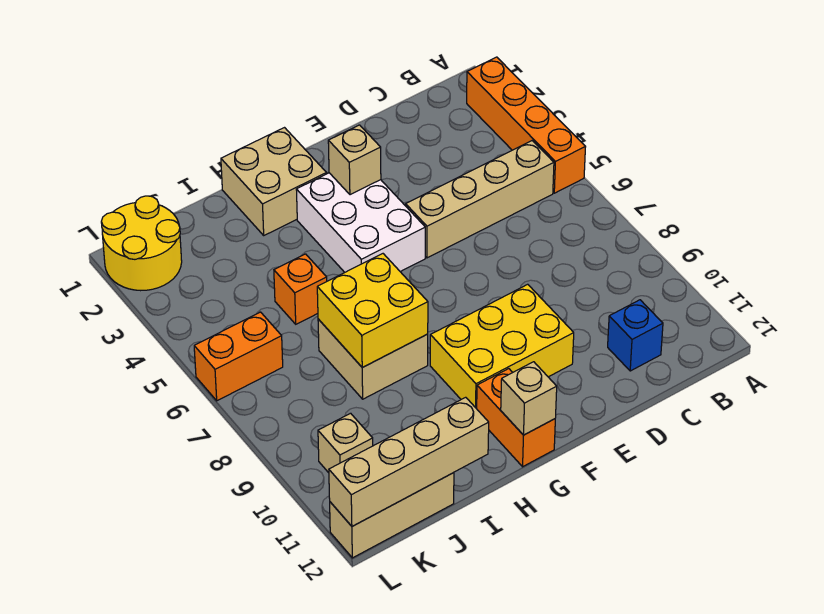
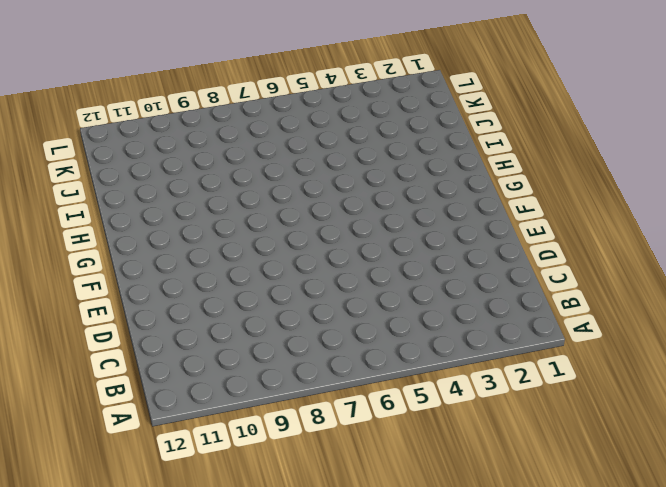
none -> orange 1x4 brick [467,57,585,193]
none -> tan 1x4 brick [406,141,554,258]
none -> blue 1x1 brick [608,300,663,371]

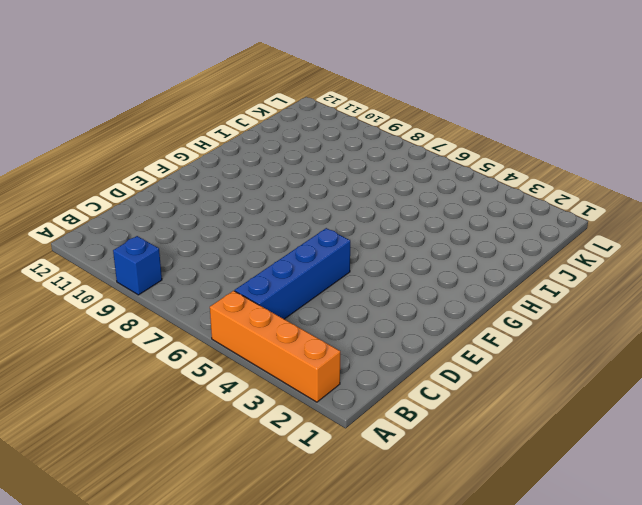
blue 1x1 brick [113,236,162,295] -> blue 1x1 brick moved to [608,300,663,371]
blue 1x4 brick [235,228,350,319] -> tan 1x4 brick [406,141,554,258]
none -> yellow 2x3 brick [430,284,574,409]
none -> white 2x3 brick [296,173,425,272]
none -> tan 2x2 brick [221,128,327,235]

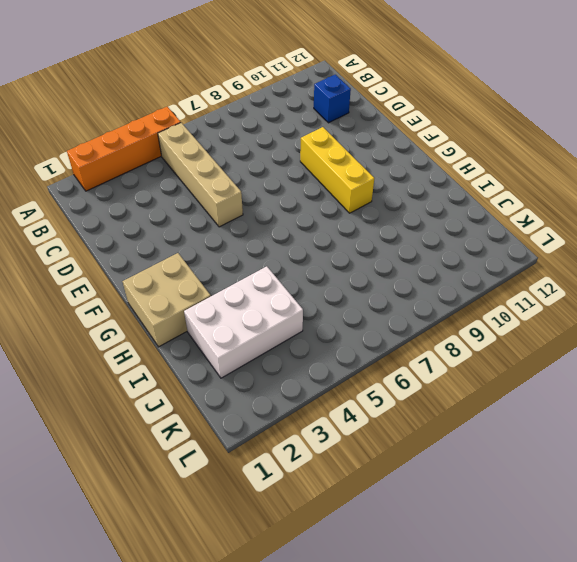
yellow 1x3 brick [300,127,374,213] -> yellow 2x3 brick [430,284,574,409]
white 2x3 brick [184,266,303,378] -> white 2x3 brick moved to [296,173,425,272]
none -> orange 1x2 brick [477,369,555,467]
none -> tan 2x2 brick [318,319,428,399]
none -> orange 1x1 brick [274,254,327,324]

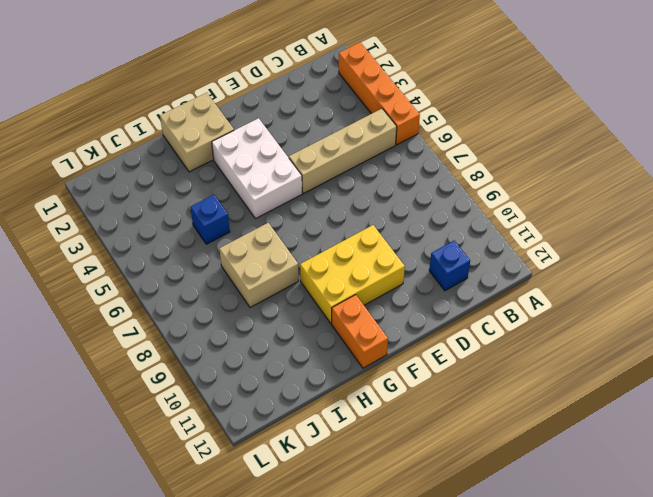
blue 1x1 brick [190,195,230,244] -> orange 1x1 brick [274,254,327,324]
none -> tan 1x3 brick [330,473,454,558]
none -> yellow 2x2 round brick [101,196,182,291]
none -> orange 1x2 brick [194,312,283,401]

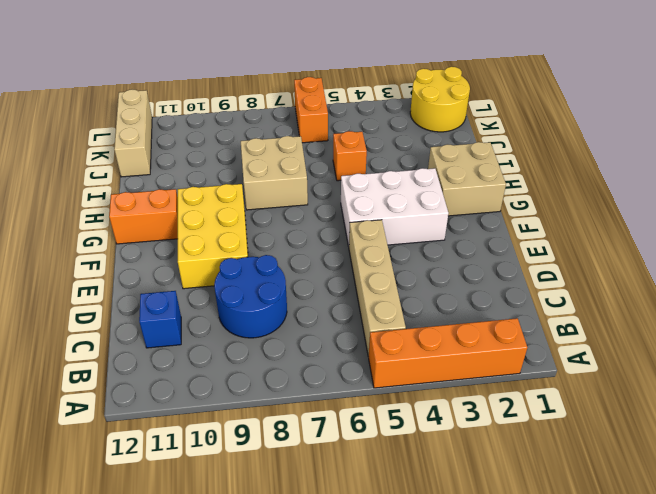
blue 2x2 round brick [214,255,287,338] -> none
none -> tan 1x1 brick [318,413,373,473]
none -> tan 1x1 brick [328,125,381,195]
none -> tan 1x1 brick [501,362,557,435]

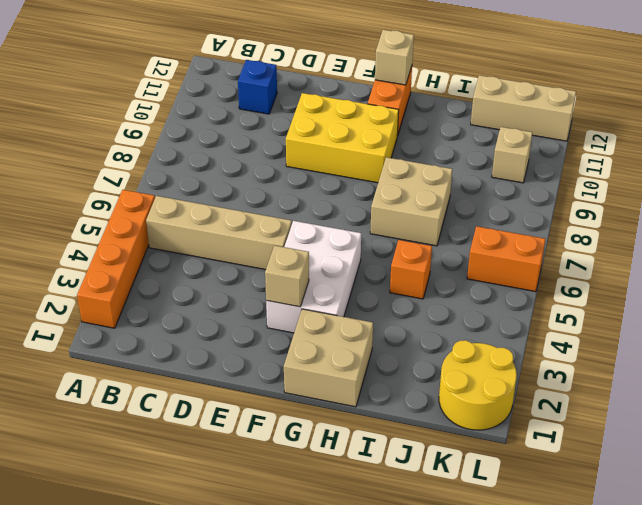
none -> yellow 2x2 brick [317,254,428,367]
none -> tan 1x4 brick [329,397,489,526]

